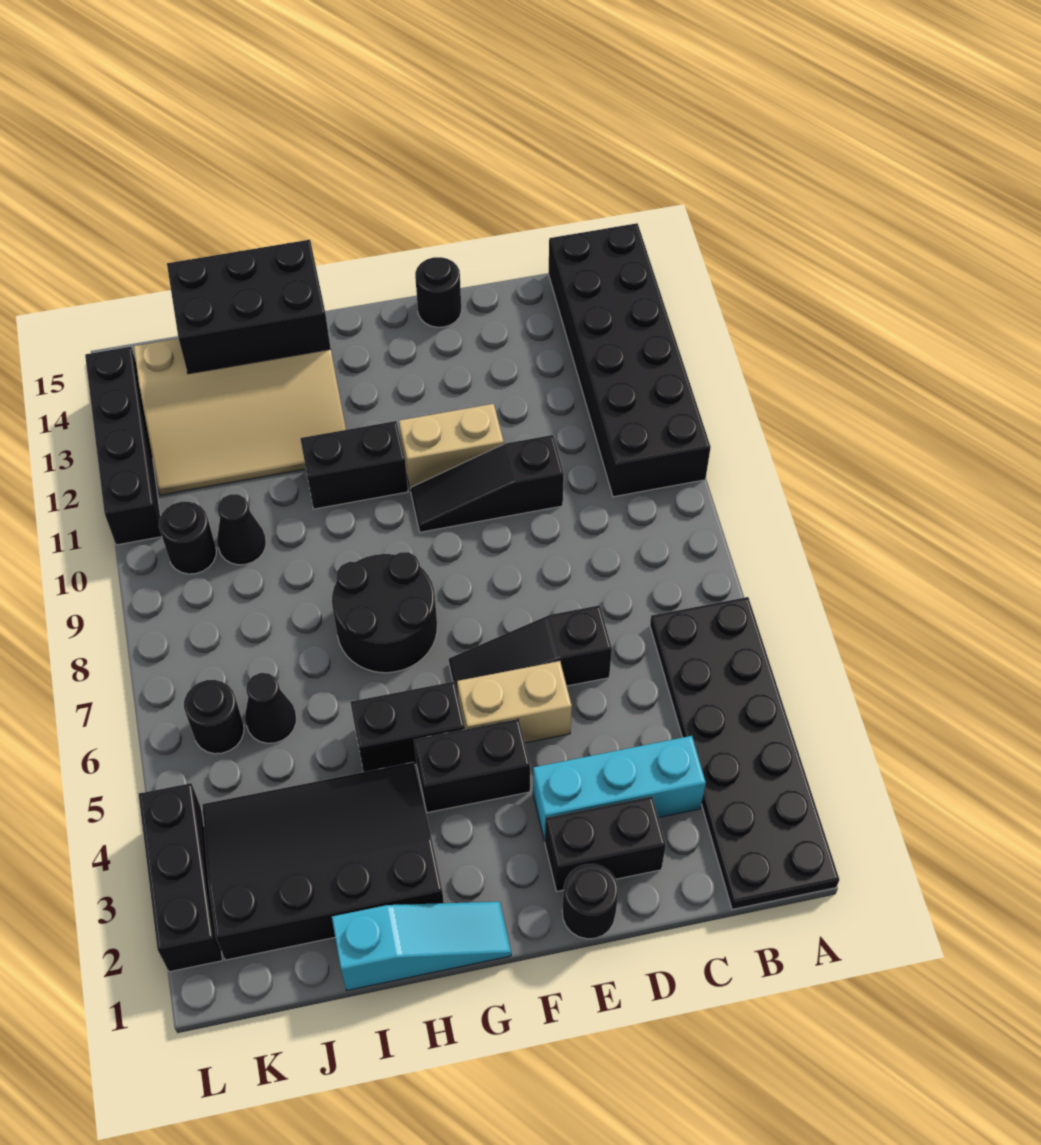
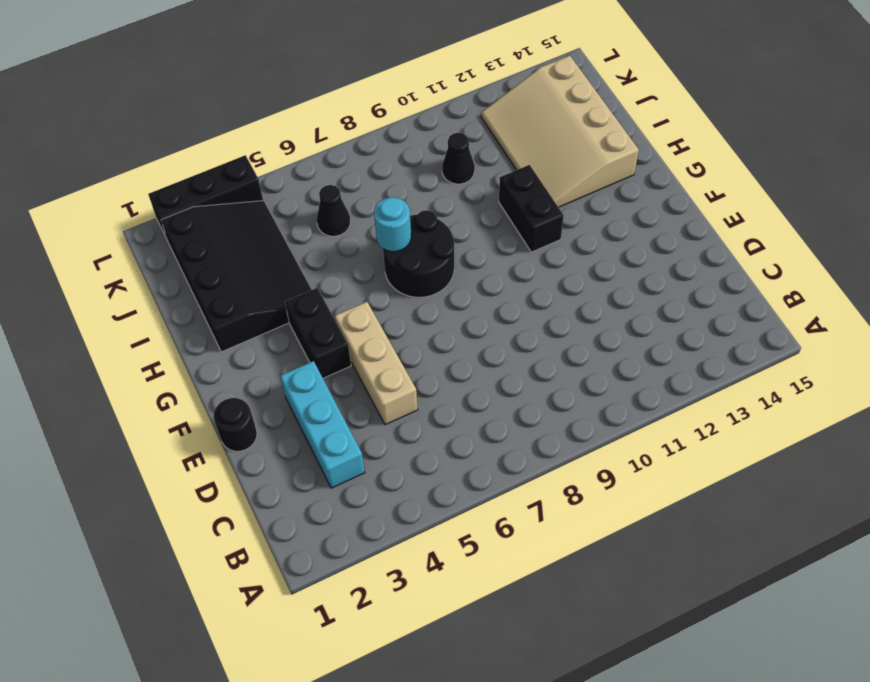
tan 1x3 brick [335,302,418,425] -> tan 1x2 brick [457,661,572,743]
cyan 1x1 round brick [374,197,411,252] -> none
none -> black 2x6 plate [650,597,839,909]
none -> black 2x6 brick [548,223,711,497]
none -> black 1x2 brick [545,796,666,891]

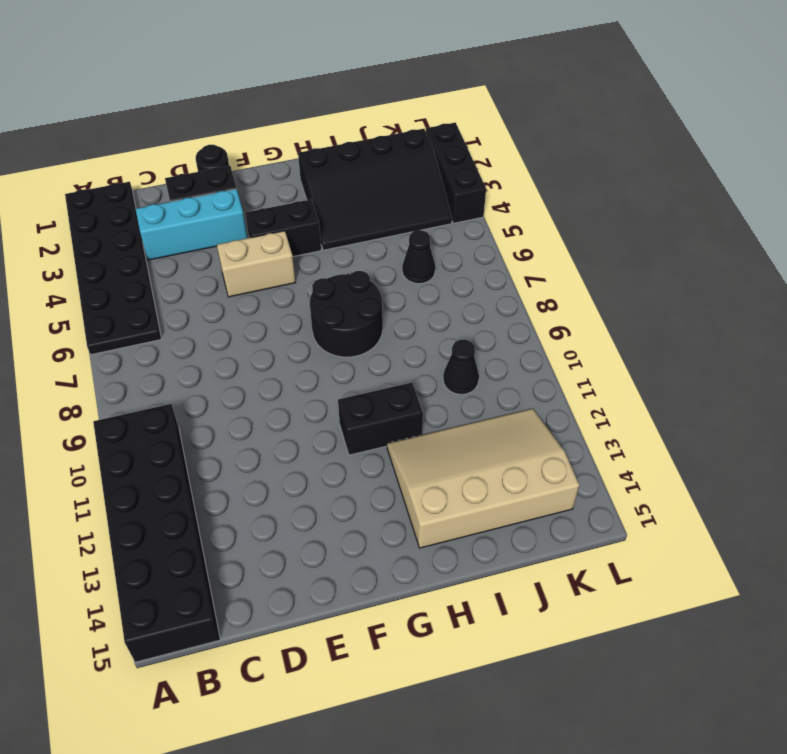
none -> black 1x3 slope [449,605,612,694]
none -> black 1x3 slope [410,435,564,532]
none -> tan 1x2 brick [399,404,504,491]

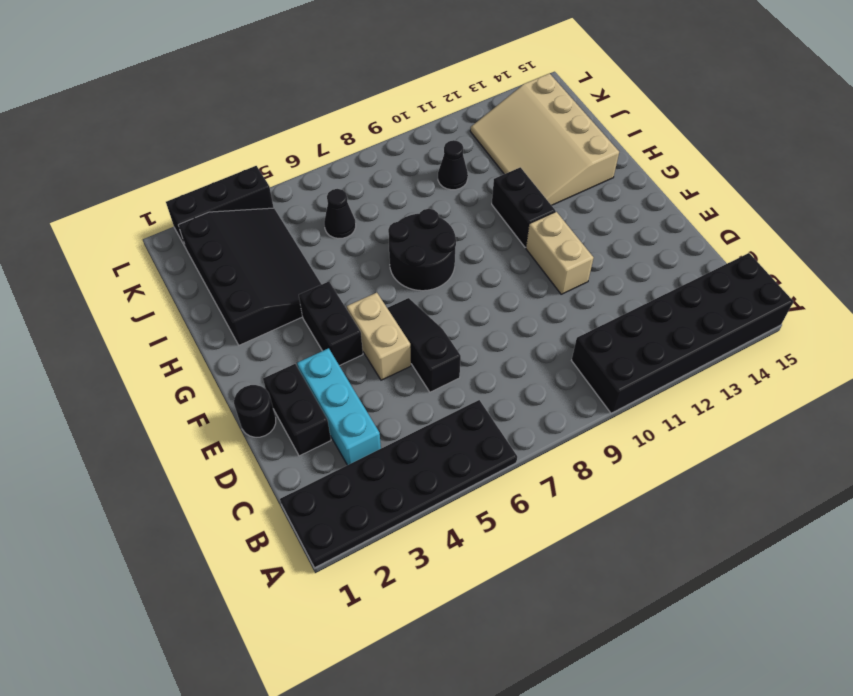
none -> black 1x3 slope [410,435,564,532]
none -> black 1x1 round brick [415,257,462,327]
none -> cyan 1x3 slope [332,902,511,990]

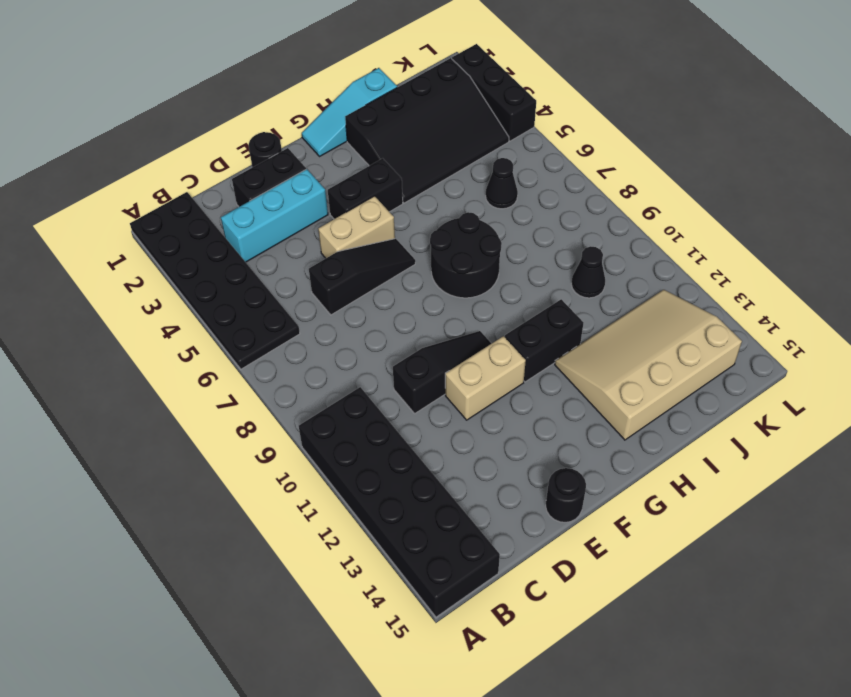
none -> black 1x2 brick [350,682,465,772]
none -> black 1x1 round brick [184,680,244,754]
none -> black 1x1 round brick [159,502,216,574]

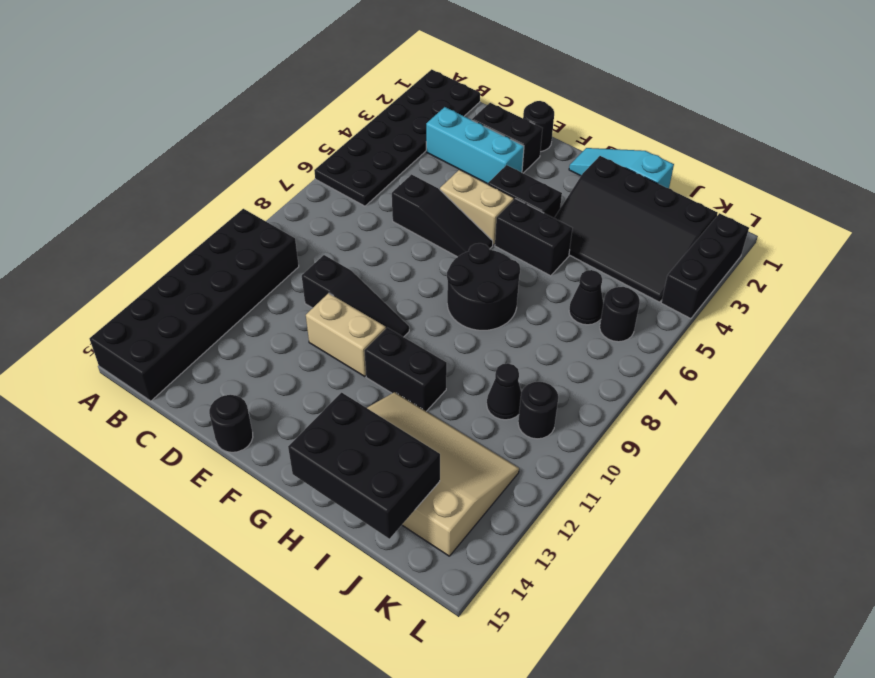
none -> black 1x4 brick [85,347,162,545]

